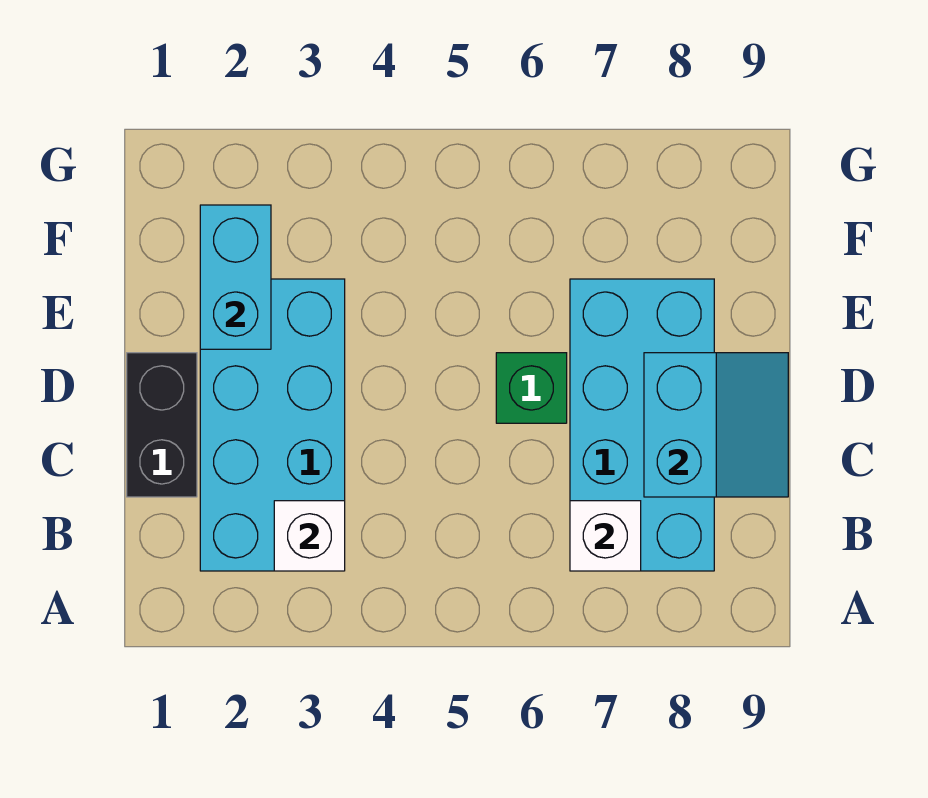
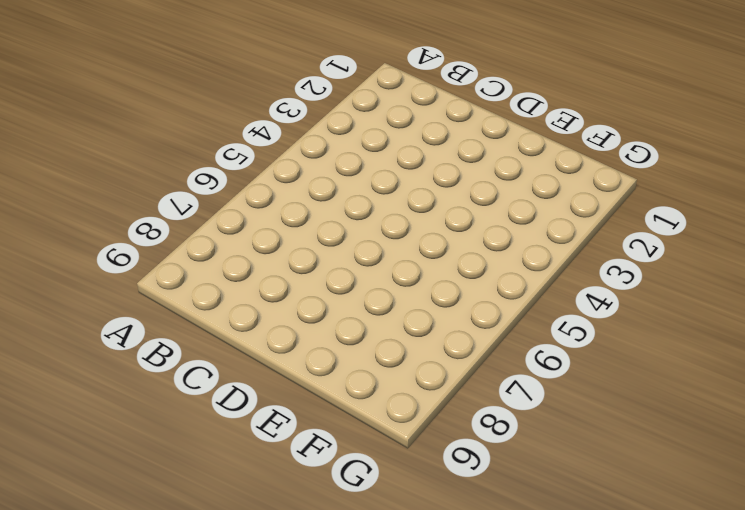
none -> cyan 2x4 brick [200,279,345,571]
none -> cyan 2x4 brick [570,279,714,571]

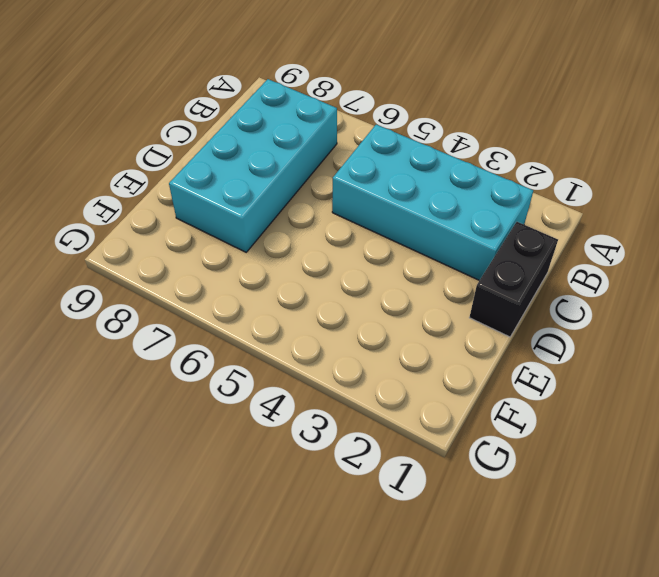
cyan 2x4 brick [332,125,533,280] -> cyan 2x4 brick turned to [200,279,345,571]
none -> green 1x1 brick [496,353,567,423]
none -> white 1x1 brick [274,501,345,571]

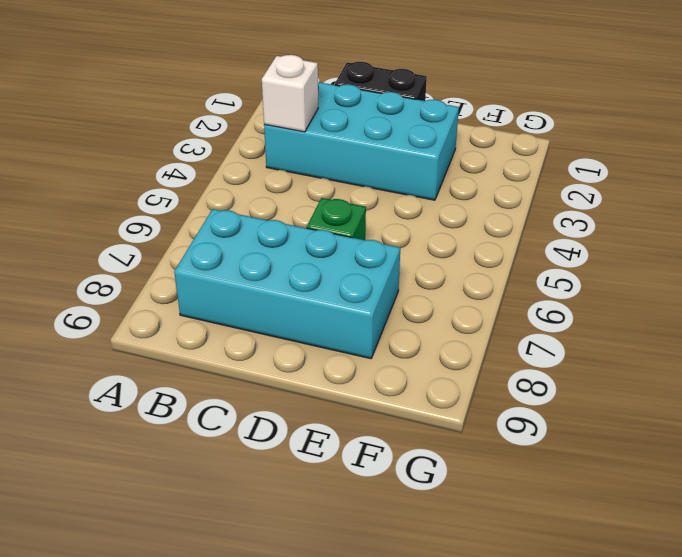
none -> white 1x1 brick [570,501,641,571]
none -> cyan 2x2 slope [644,353,788,497]

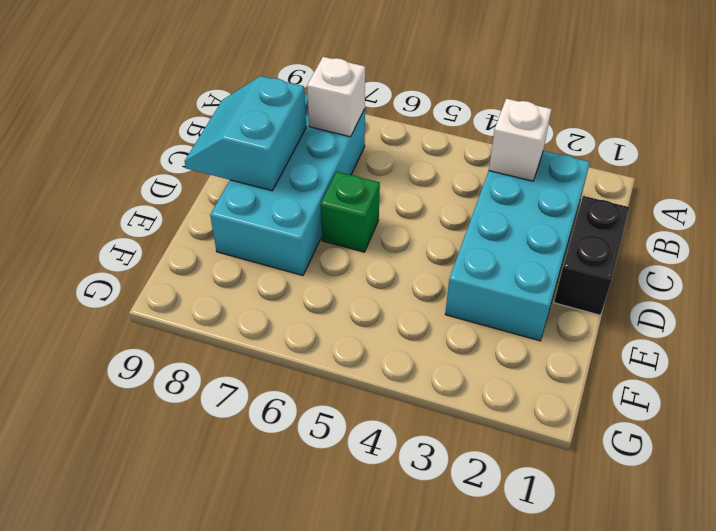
none -> cyan 1x2 brick [200,205,271,349]

